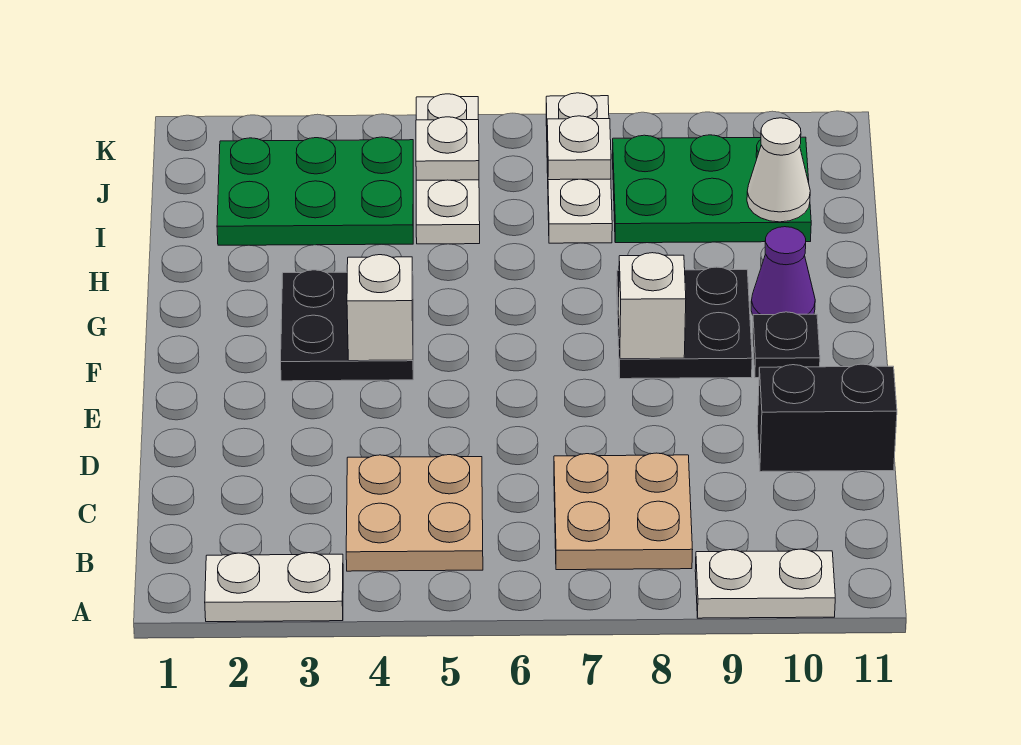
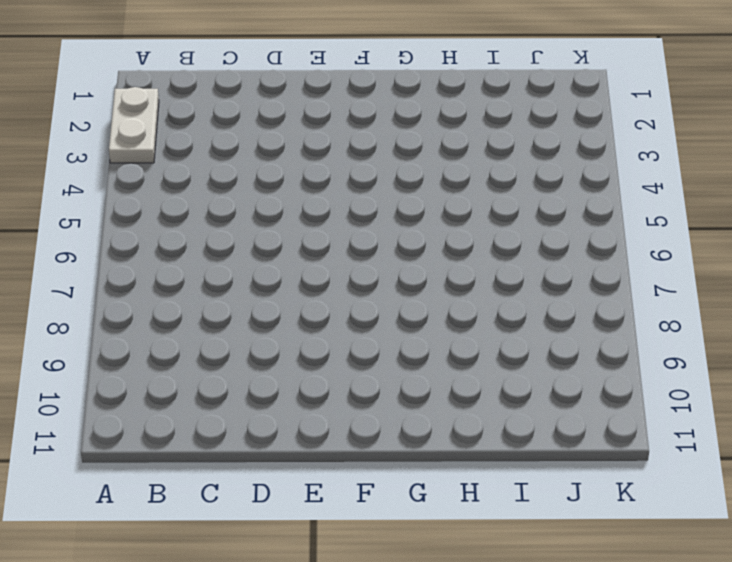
none -> white 1x2 plate [695,549,835,618]
none -> tan 2x2 plate [346,455,483,571]
none -> tan 2x2 plate [554,453,693,570]

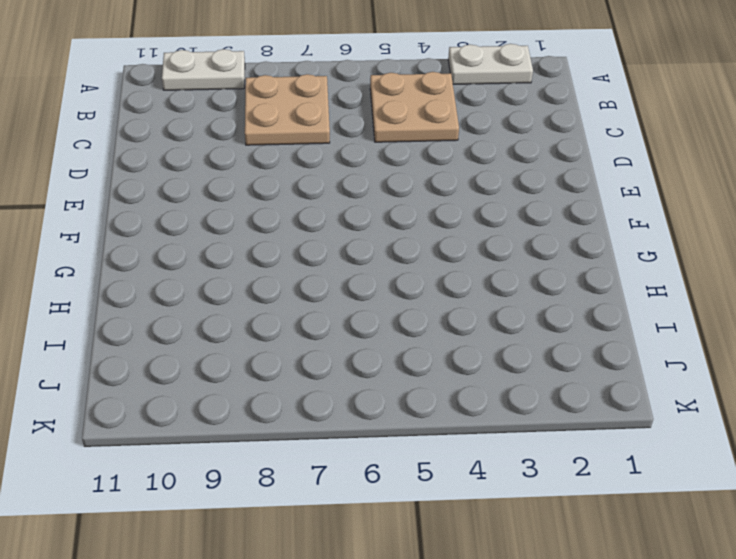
none -> black 1x2 brick [757,364,897,472]
none -> black 2x2 plate [281,270,413,381]
none -> black 2x2 plate [617,267,752,379]

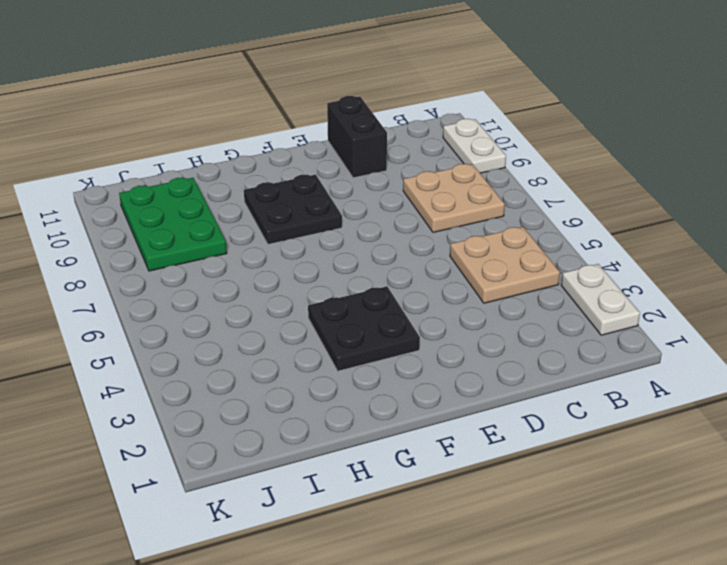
none -> black 1x1 plate [752,312,820,378]
none -> purple 1x1 cone [751,227,815,315]
none -> green 2x3 plate [217,137,413,245]

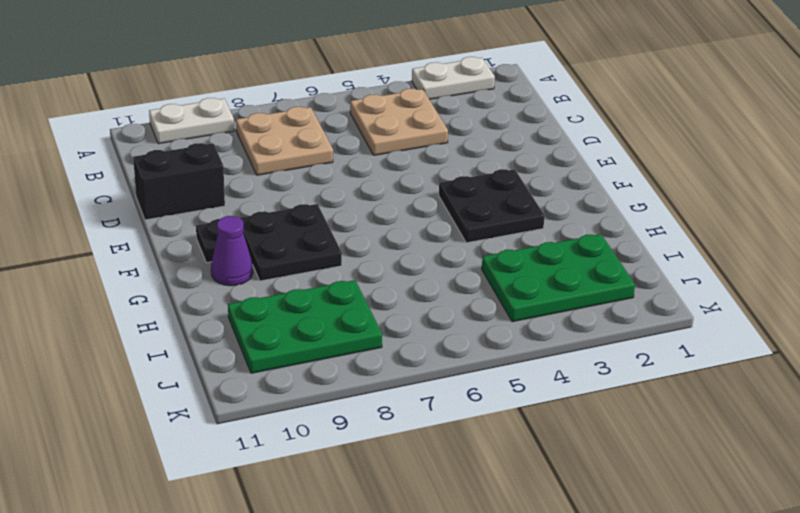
none -> white 1x3 plate [416,94,480,244]
none -> white 1x3 plate [546,93,612,243]
none -> white 1x1 brick [347,255,413,361]

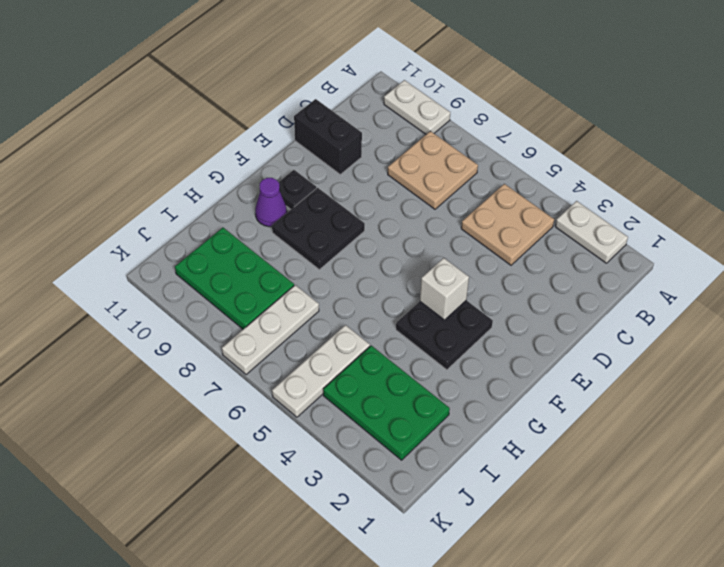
none -> white 1x1 brick [618,253,686,359]
none -> white 1x1 cone [747,118,810,222]
none -> white 1x1 plate [416,117,479,180]

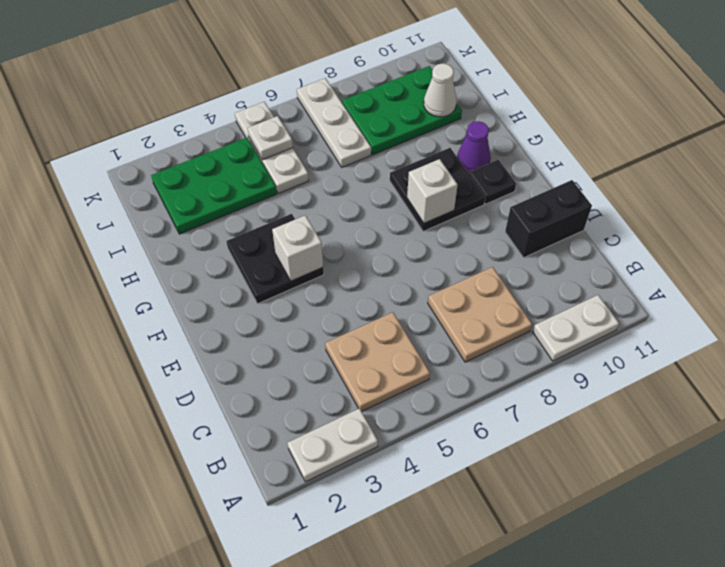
none -> white 1x1 plate [547,116,611,180]

